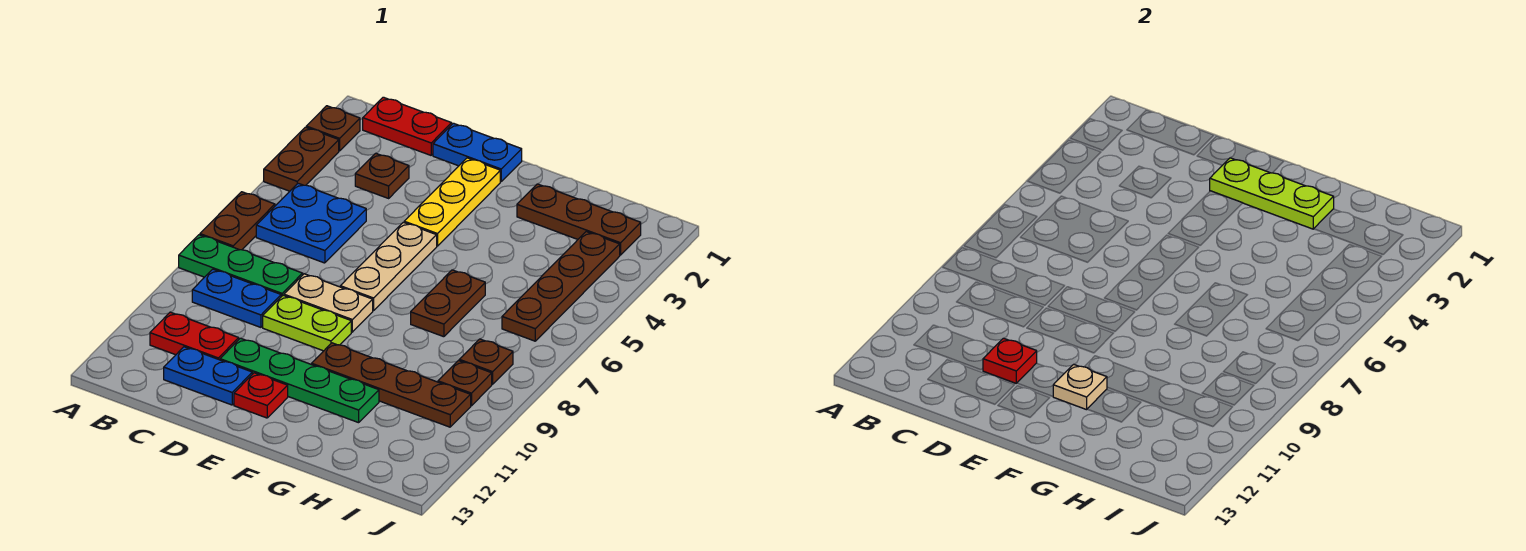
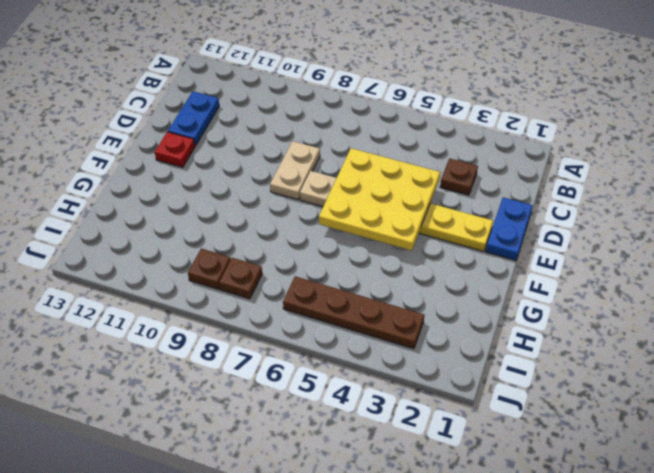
yellow 3x3 plate [319,148,440,251] -> none
none -> brown 1x1 plate [306,106,360,151]
none -> brown 1x2 plate [264,127,339,191]
none -> brown 1x2 plate [200,192,275,250]

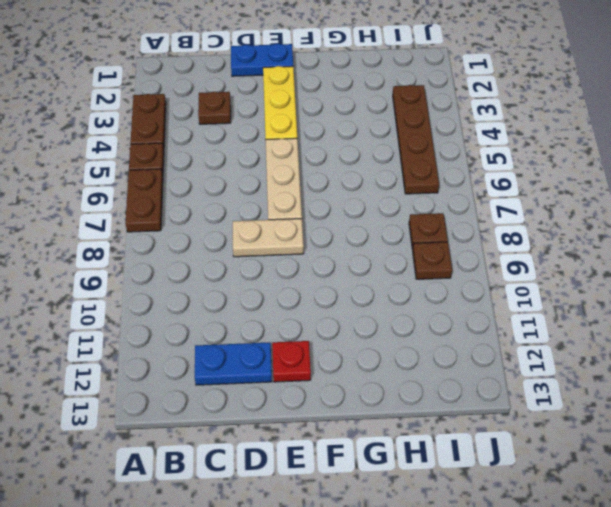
brown 1x1 plate [129,143,164,174] -> brown 1x1 plate moved to [306,106,360,151]
none -> green 1x3 plate [179,235,303,297]
none -> red 1x2 plate [363,97,452,155]
none -> blue 2x2 plate [256,183,366,263]

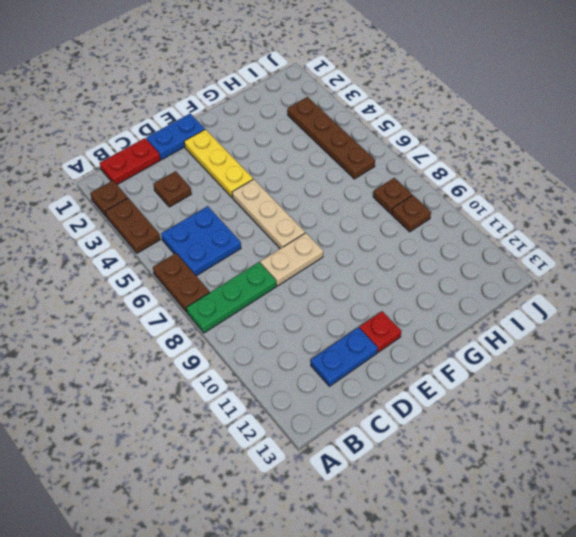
none -> blue 1x2 plate [192,269,281,327]
none -> red 1x2 plate [150,312,239,360]
none -> lime 1x2 plate [263,295,351,351]

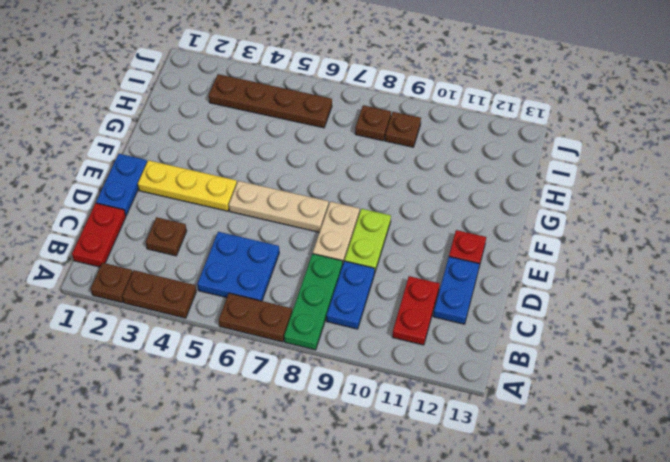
none -> green 1x4 plate [220,338,379,423]
none -> brown 1x4 plate [312,343,471,427]
none -> brown 1x3 plate [517,184,641,255]

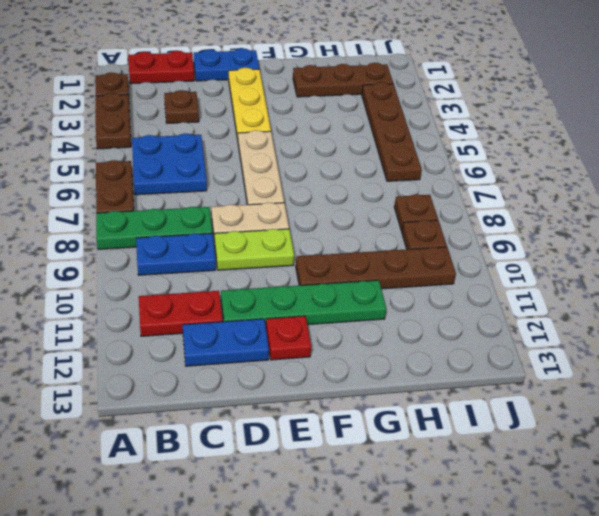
none -> brown 1x2 plate [411,270,485,337]
none -> red 1x1 plate [983,338,1037,383]
none -> lime 1x3 plate [1210,158,1334,229]

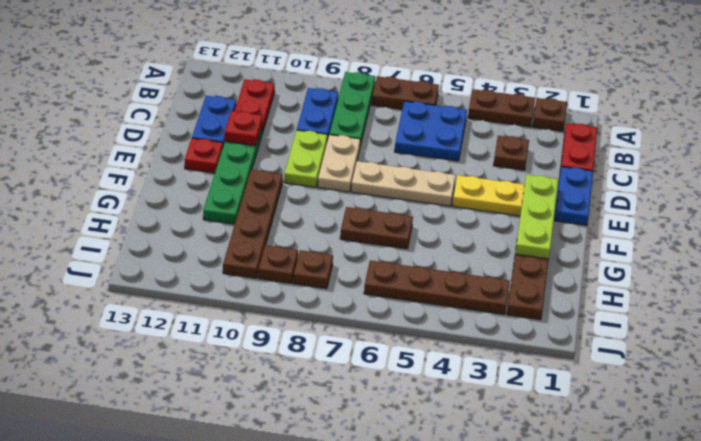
none -> tan 1x1 plate [1053,364,1107,410]

